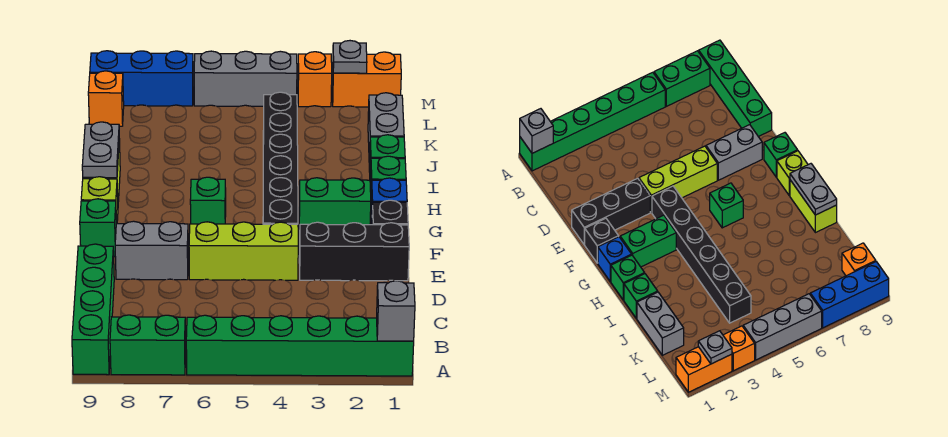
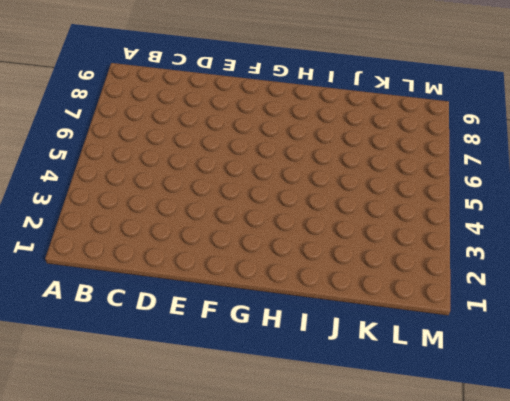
none -> green 1x6 brick [186,315,414,376]
none -> green 1x2 brick [110,315,186,375]
none -> green 1x4 brick [72,244,114,375]

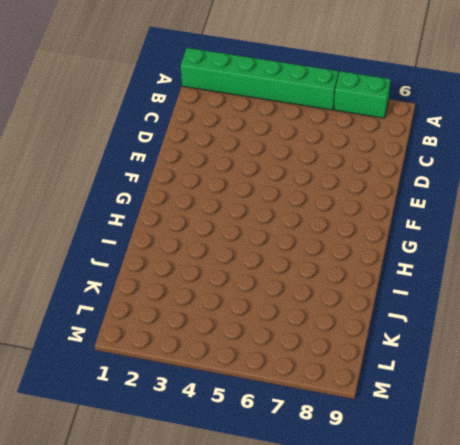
none -> green 1x4 brick [72,244,114,375]
none -> black 1x3 brick [299,222,409,281]
none -> lime 1x3 brick [189,222,298,280]

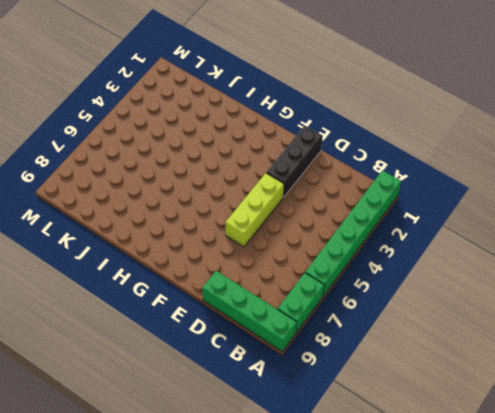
none -> grey 1x2 brick [115,221,188,280]
none -> black 1x1 brick [372,200,408,225]
none -> black 1x6 brick [263,92,298,224]

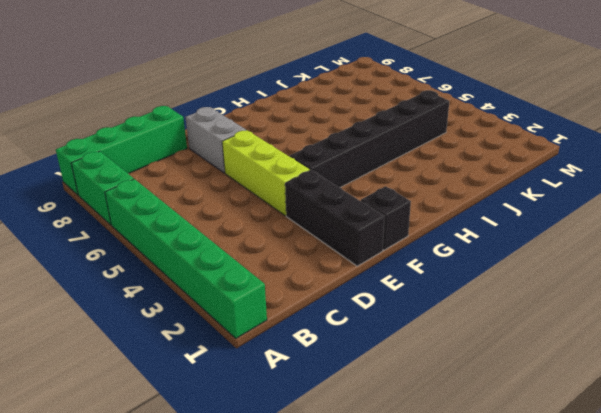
none -> green 1x1 brick [80,199,116,257]
none -> blue 1x1 brick [371,178,407,225]
none -> green 1x2 brick [299,178,371,235]

